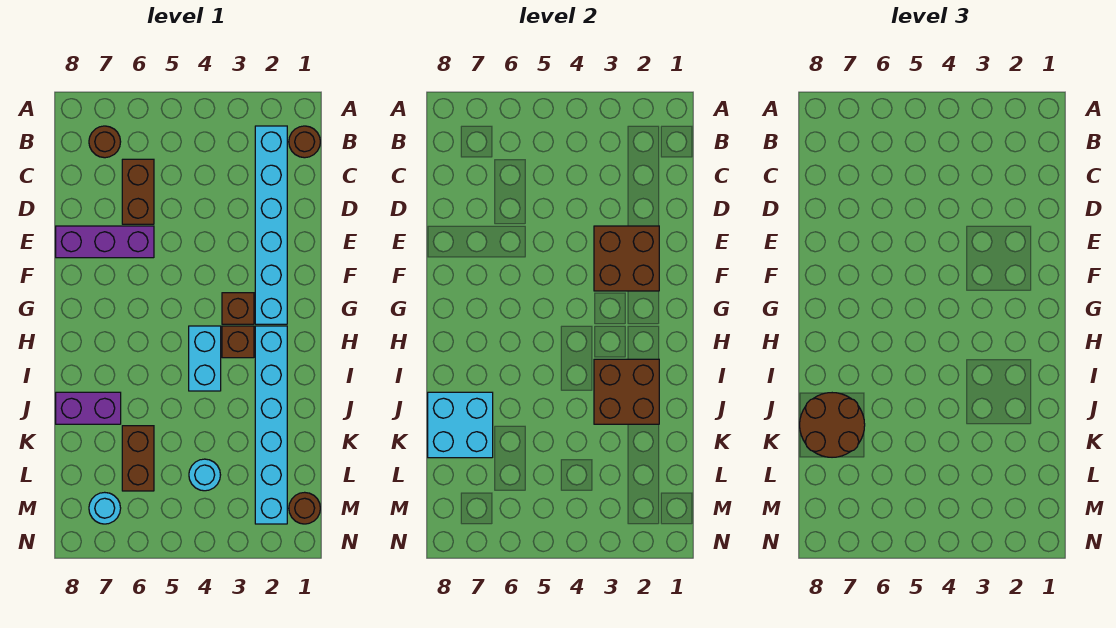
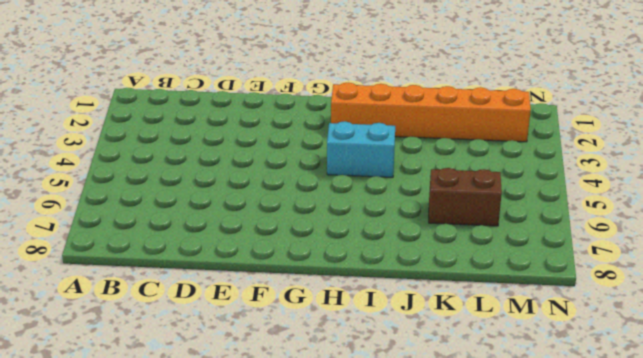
orange 1x6 brick [331,82,531,142] -> cyan 1x6 brick [255,326,287,524]
none -> brown 1x1 round brick [289,126,320,158]
none -> cyan 1x6 brick [255,126,287,324]
none -> brown 1x1 round brick [89,126,121,158]

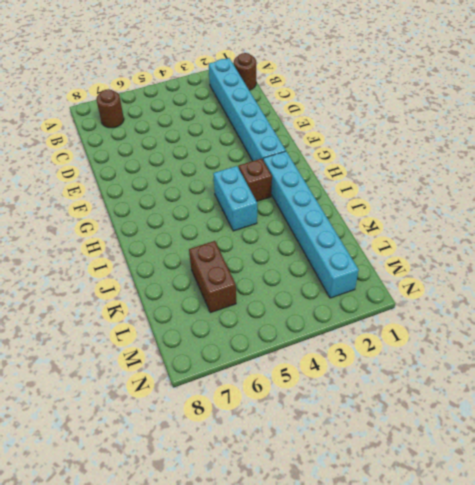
none -> brown 1x2 brick [122,159,154,224]
none -> purple 1x3 brick [56,226,154,258]
none -> brown 1x1 brick [222,293,254,324]

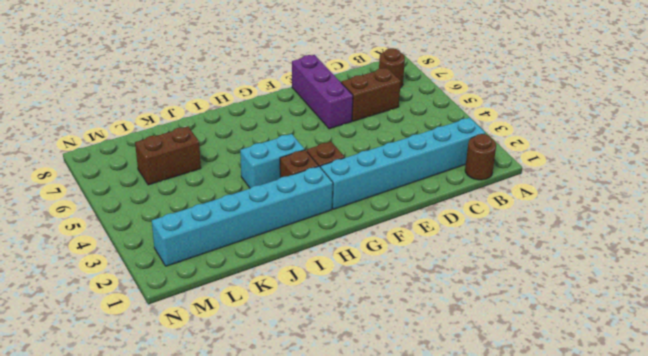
none -> purple 1x2 brick [56,392,121,424]
none -> cyan 1x1 round brick [189,459,220,491]
none -> brown 1x1 round brick [289,492,320,524]

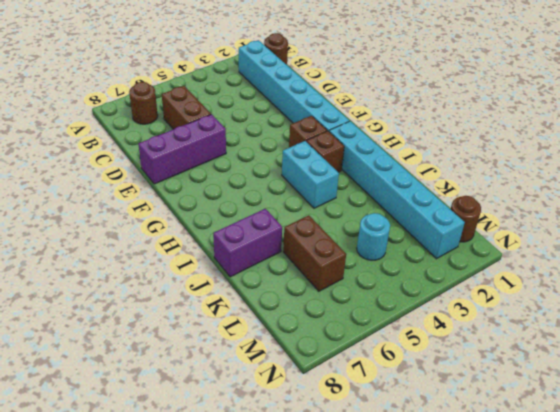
none -> cyan 1x1 round brick [89,492,121,524]
none -> brown 2x2 brick [594,226,659,291]
none -> brown 2x2 brick [594,359,659,424]

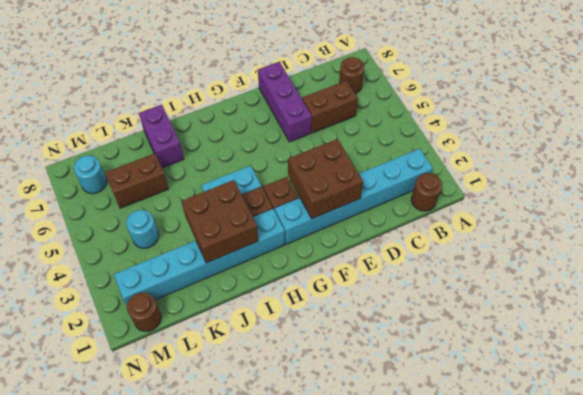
none -> cyan 2x2 brick [428,392,493,458]
none -> brown 2x2 round brick [800,393,865,457]

